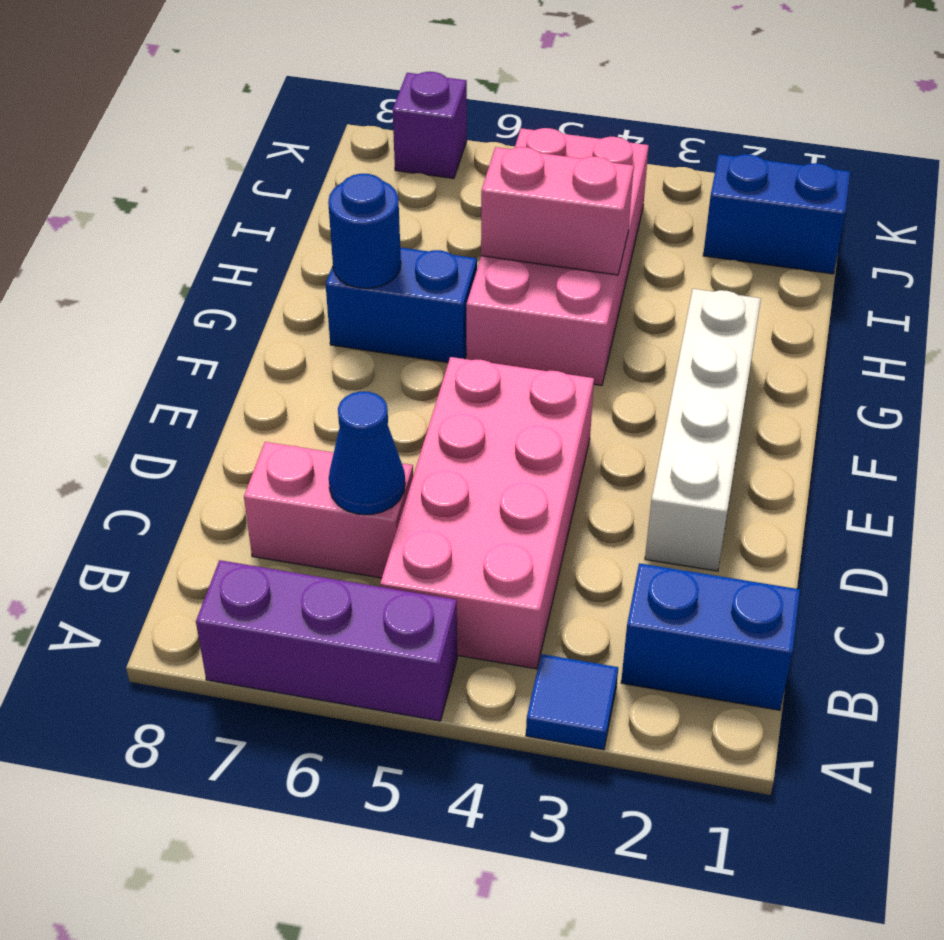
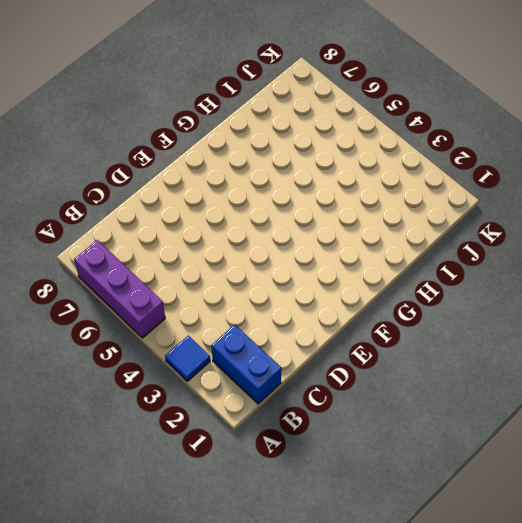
none -> pink 2x4 brick [380,357,594,669]
none -> pink 1x2 brick [244,442,413,578]
none -> white 1x4 brick [645,289,761,571]

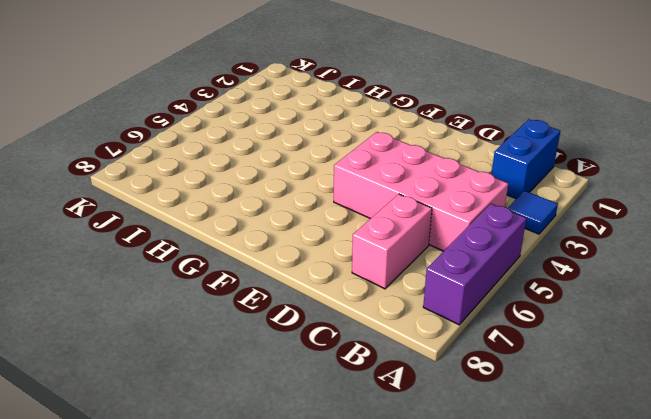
none -> white 1x4 brick [645,289,761,571]
none -> pink 2x4 brick [466,128,649,385]
none -> blue 1x2 brick [326,247,477,363]

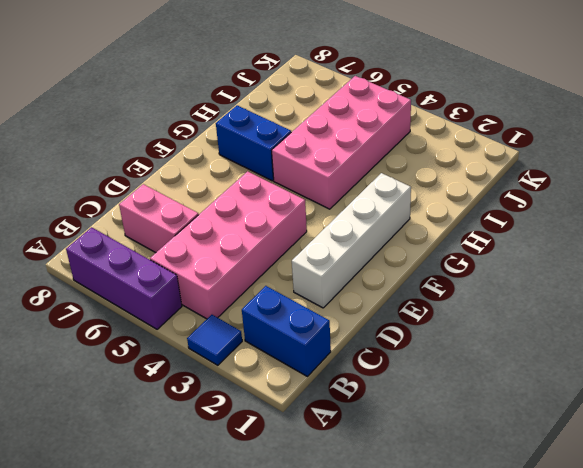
none -> blue 1x2 brick [703,154,850,274]
none -> purple 1x1 brick [393,72,467,178]
none -> blue 1x1 cone [329,391,405,515]

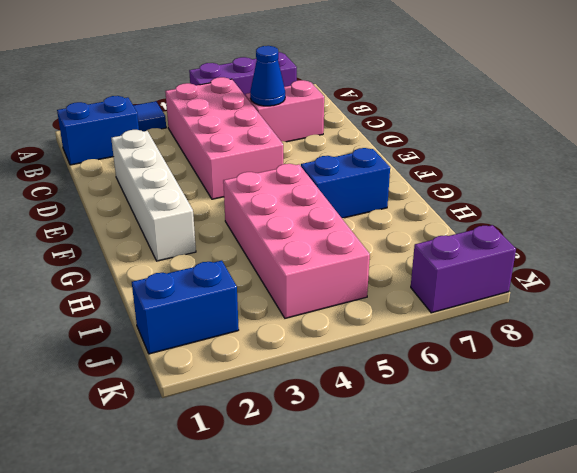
purple 1x2 brick [411,225,516,313] -> purple 1x1 brick [393,72,467,178]
none -> blue 1x1 round brick [328,174,401,288]
none -> pink 1x2 brick [481,147,634,275]

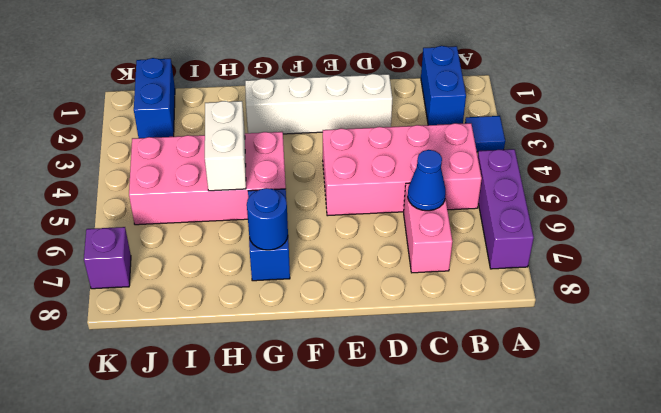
white 1x2 brick [205,101,246,191] -> pink 1x2 brick [481,147,634,275]

